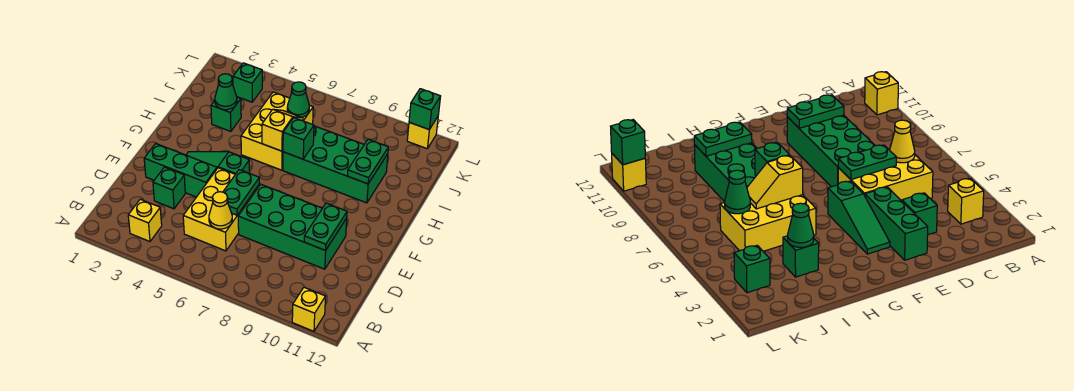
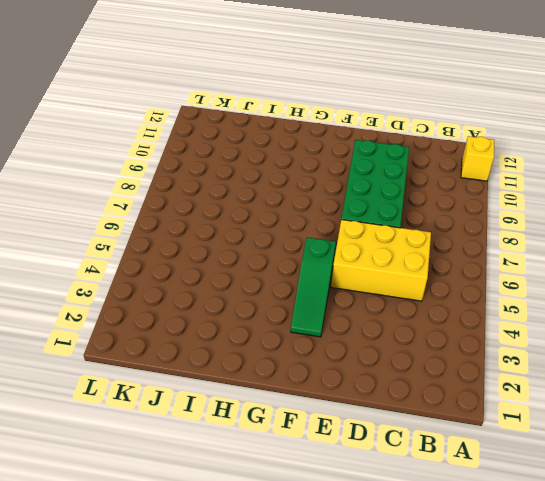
none -> yellow 1x1 brick [128,199,162,242]
none -> green 1x1 brick [153,167,185,209]
none -> green 1x3 brick [144,144,217,197]

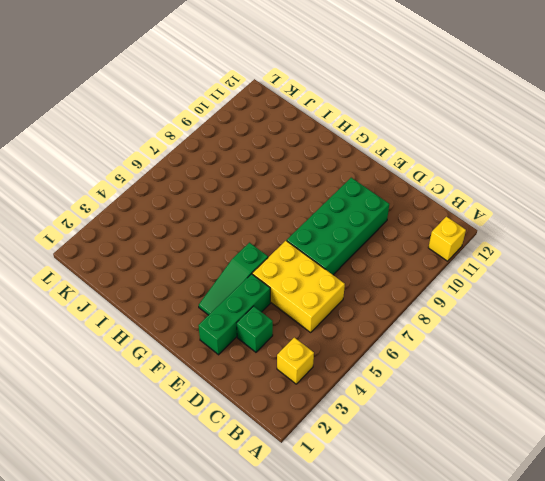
none -> yellow 2x3 brick [241,92,313,170]
none -> green 2x4 brick [283,126,388,203]
none -> green 1x1 brick [211,97,241,131]

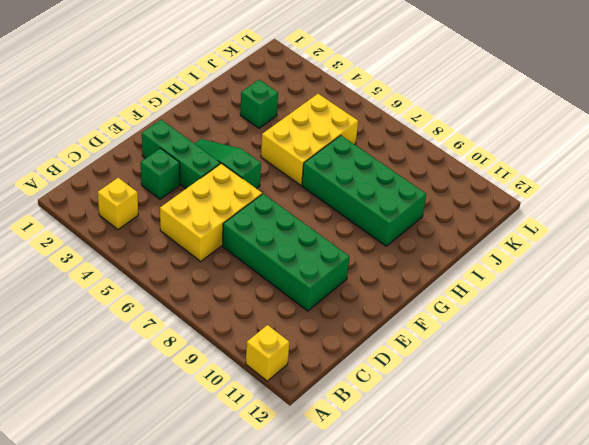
none -> green 1x1 brick [233,63,262,102]
none -> yellow 1x1 brick [407,117,438,148]
none -> yellow 1x1 cone [209,192,232,229]

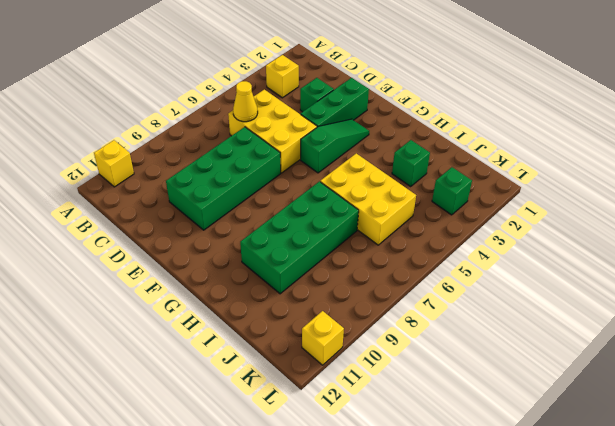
none -> green 1x2 plate [223,170,259,215]
none -> green 1x2 plate [304,203,347,250]
none -> yellow 1x2 slope [262,109,303,151]

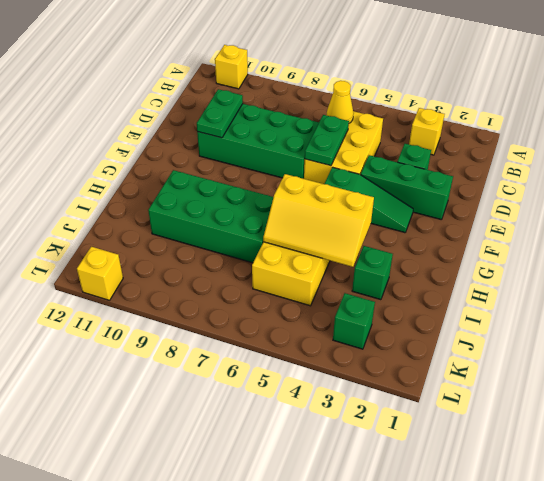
yellow 2x3 slope [263,174,374,267] -> yellow 1x2 slope [262,109,303,151]
none -> green 1x1 brick [283,118,314,159]
none -> green 1x2 plate [347,139,388,184]
none -> green 1x1 cone [215,74,237,110]

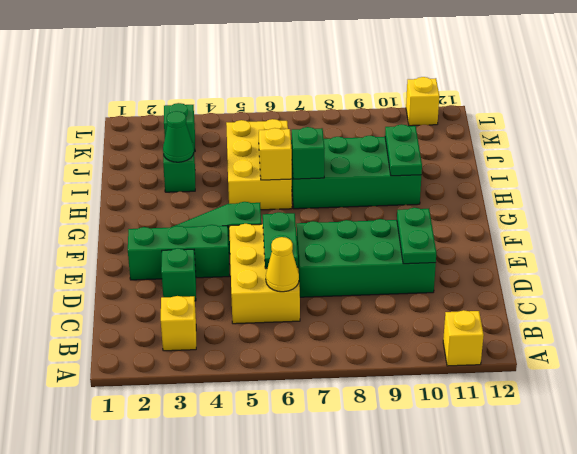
none -> green 1x1 cone [287,82,309,117]
none -> green 1x1 brick [409,89,441,130]

